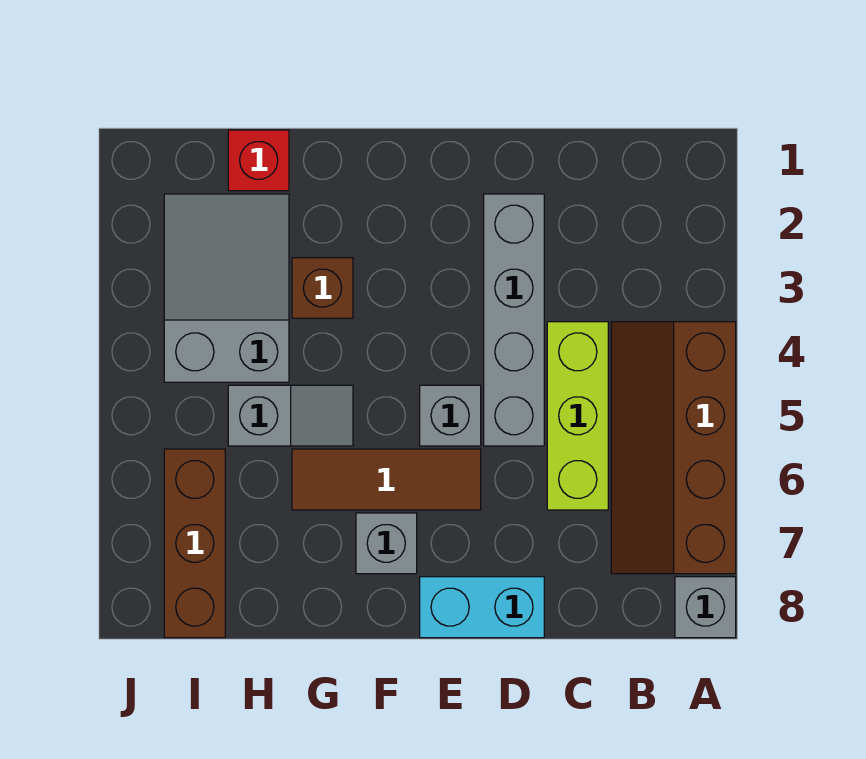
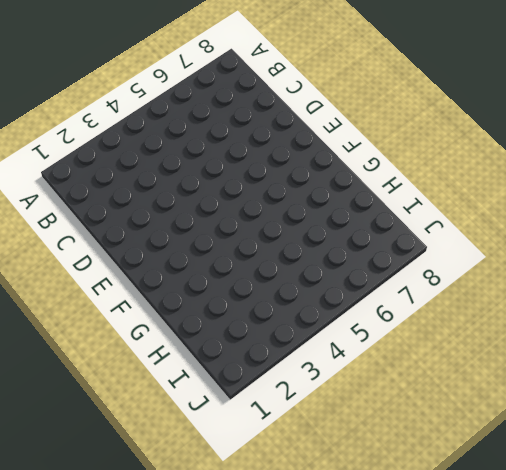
none -> brown 2x4 slope [611,322,736,574]
none -> grey 1x1 brick [675,577,736,638]
none -> lime 1x3 brick [547,322,608,510]

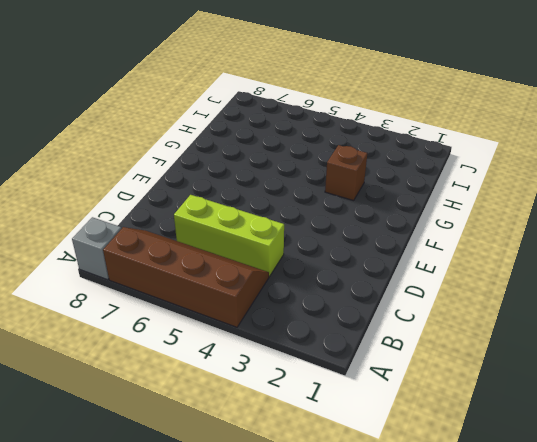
none -> grey 1x4 brick [484,194,544,446]
none -> cyan 1x2 brick [420,577,544,638]
none -> grey 1x1 brick [420,385,481,446]

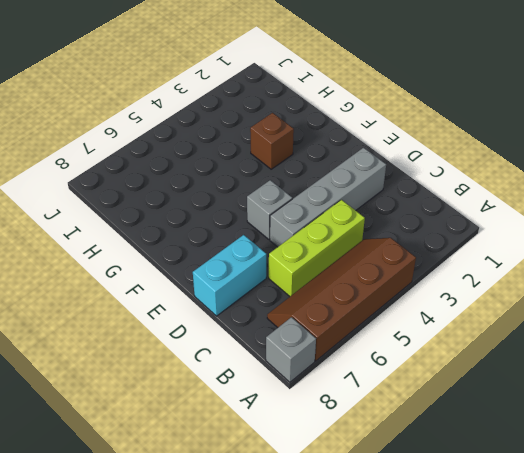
cyan 1x2 brick [193,235,266,316] -> cyan 1x2 brick turned to [420,577,544,638]
none -> brown 1x3 tile [292,449,481,510]
none -> grey 1x1 brick [356,513,417,574]
none -> grey 1x2 slope [228,385,353,446]

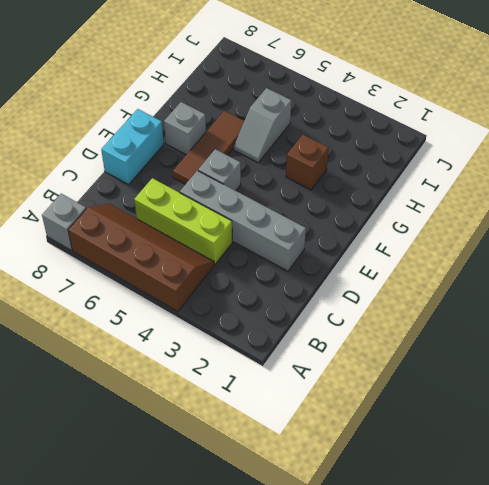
none -> red 1x1 brick [228,130,289,191]
none -> grey 2x3 slope [164,194,289,382]
none -> brown 1x3 brick [164,449,225,638]

